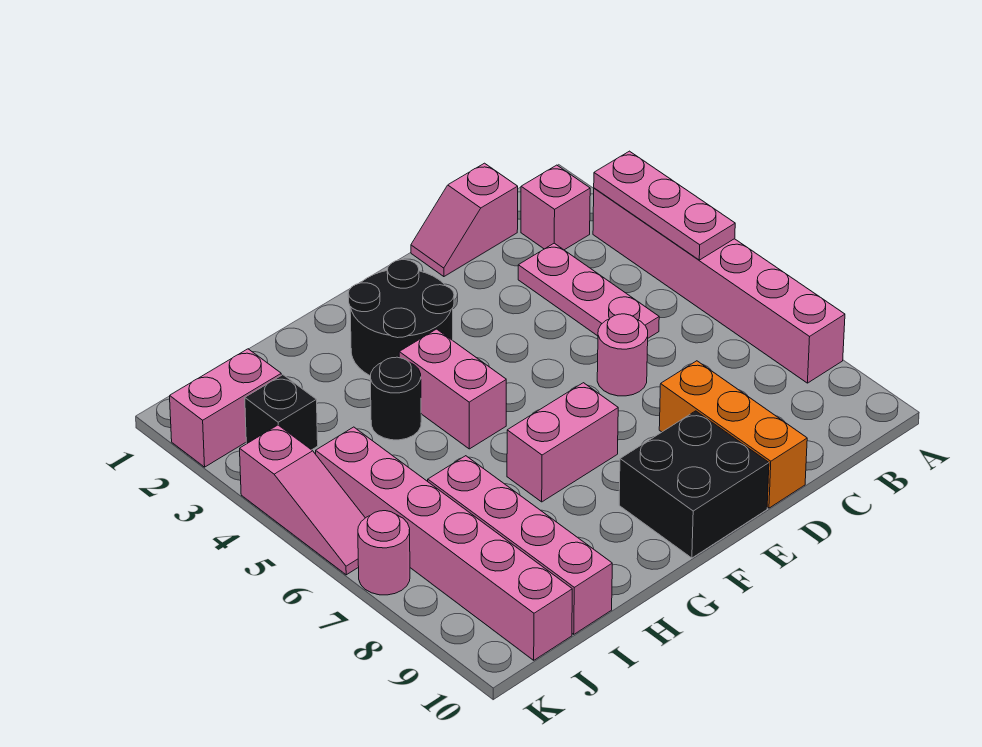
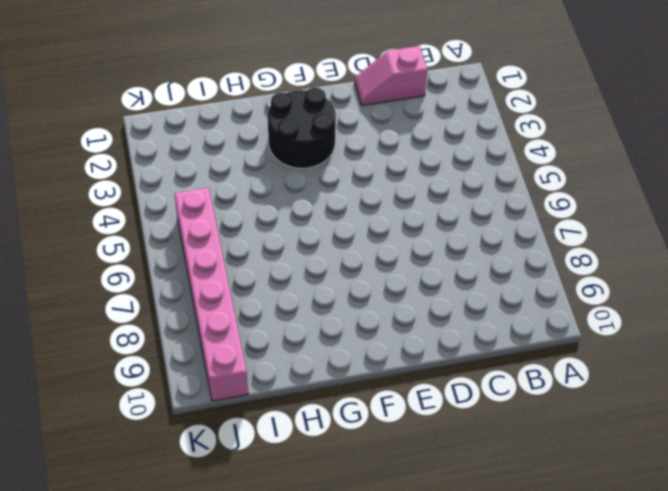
none -> pink 1x6 brick [593,188,845,383]
none -> pink 1x1 brick [521,165,590,250]
none -> pink 1x3 plate [518,243,659,338]

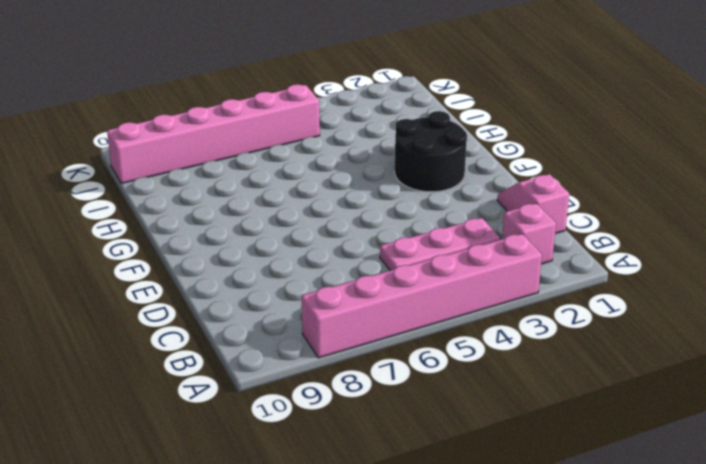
none -> pink 1x1 round brick [597,314,648,396]
none -> orange 1x3 brick [659,361,807,508]
none -> black 2x2 brick [619,411,769,558]

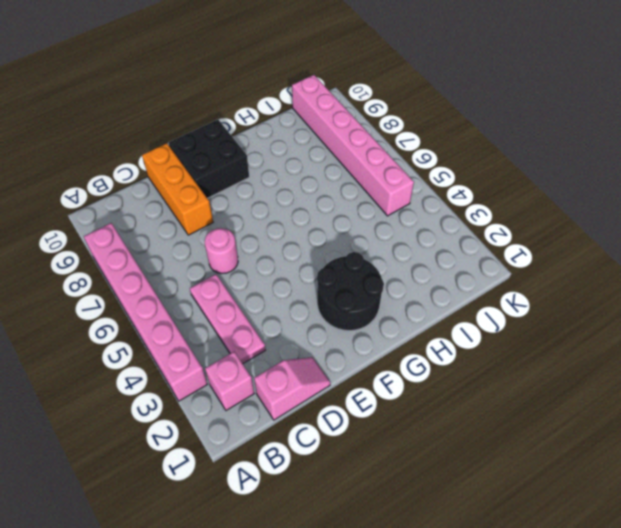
none -> pink 1x2 brick [507,383,618,502]
none -> pink 1x2 brick [399,329,506,449]
none -> black 1x1 round brick [370,357,421,440]

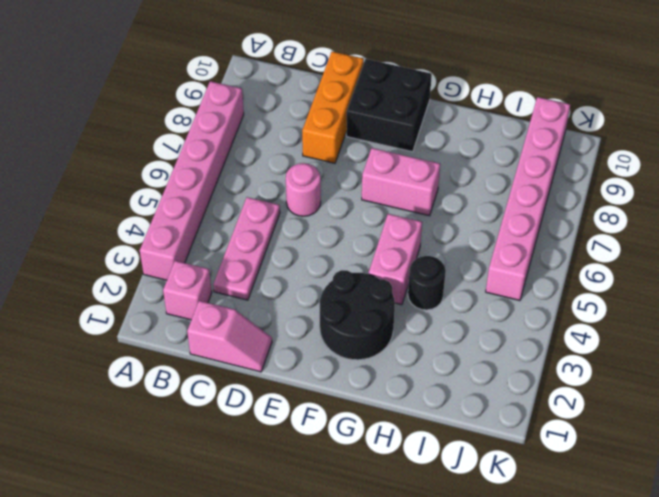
none -> pink 1x4 brick [428,456,612,634]
none -> pink 1x2 brick [170,349,281,467]
none -> black 1x1 brick [245,375,318,450]

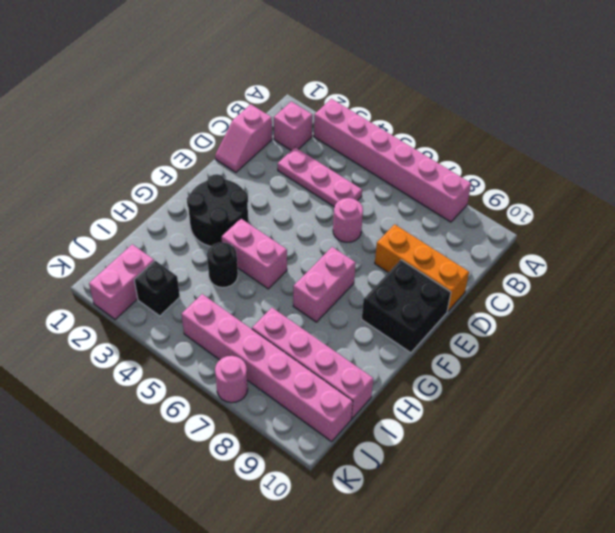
none -> pink 1x3 slope [240,425,365,575]
none -> pink 1x3 plate [594,151,735,260]

